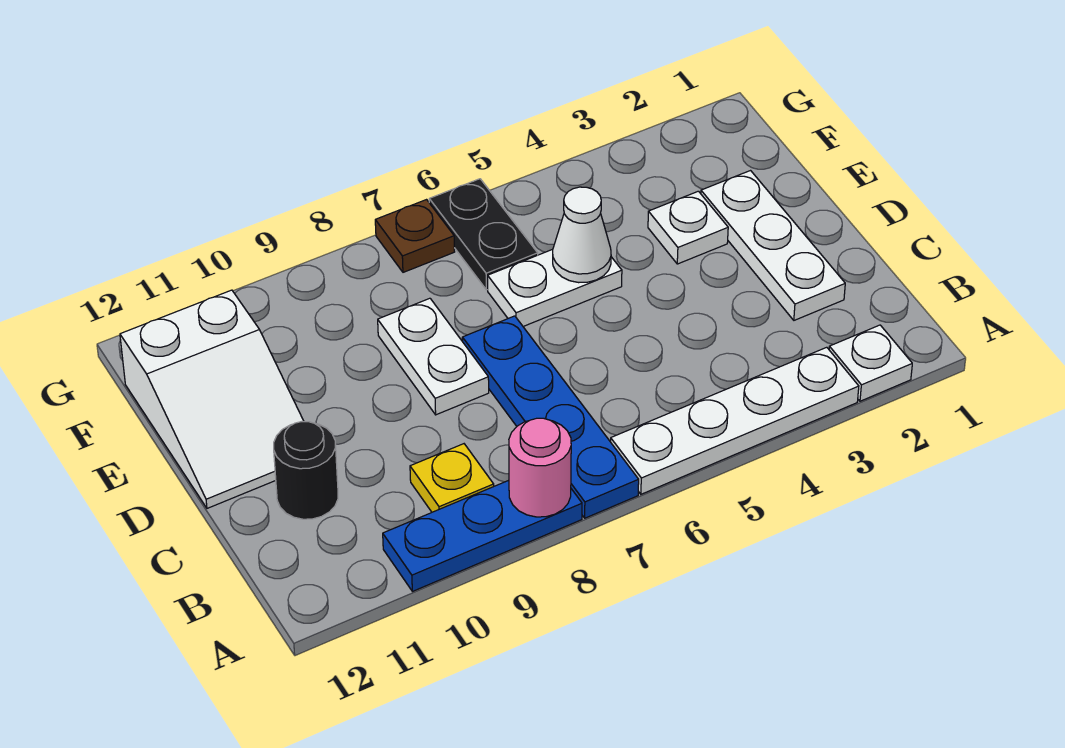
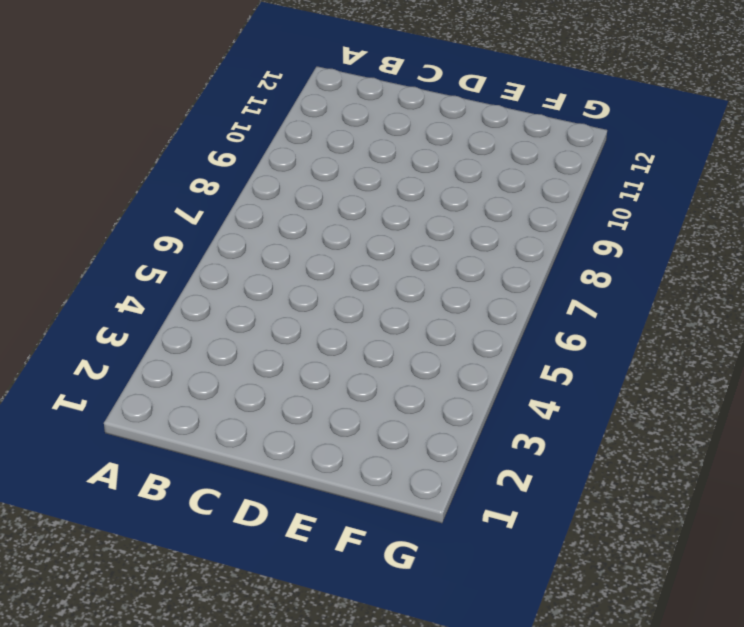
none -> white 1x1 plate [829,325,912,401]
none -> white 1x4 plate [611,347,859,494]
none -> blue 1x4 plate [462,316,639,518]

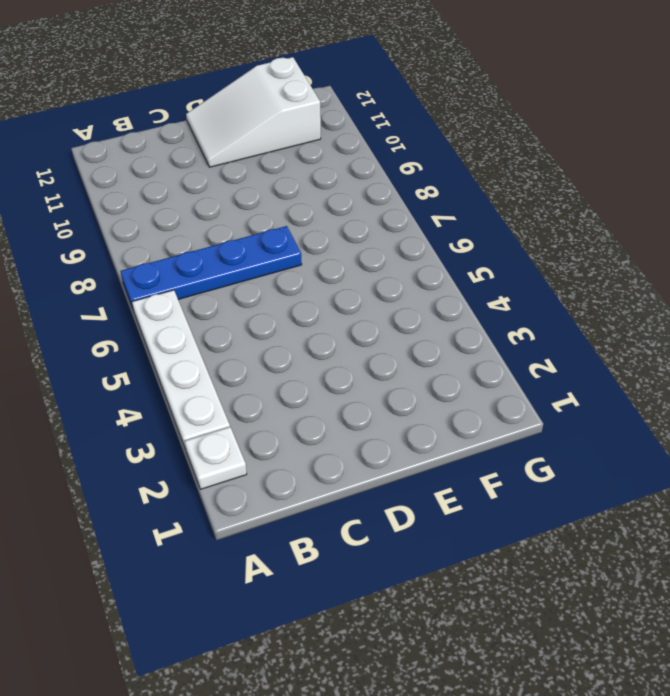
none -> blue 1x3 plate [383,480,582,591]
none -> yellow 1x1 plate [410,444,494,512]
none -> white 1x3 plate [701,171,845,320]

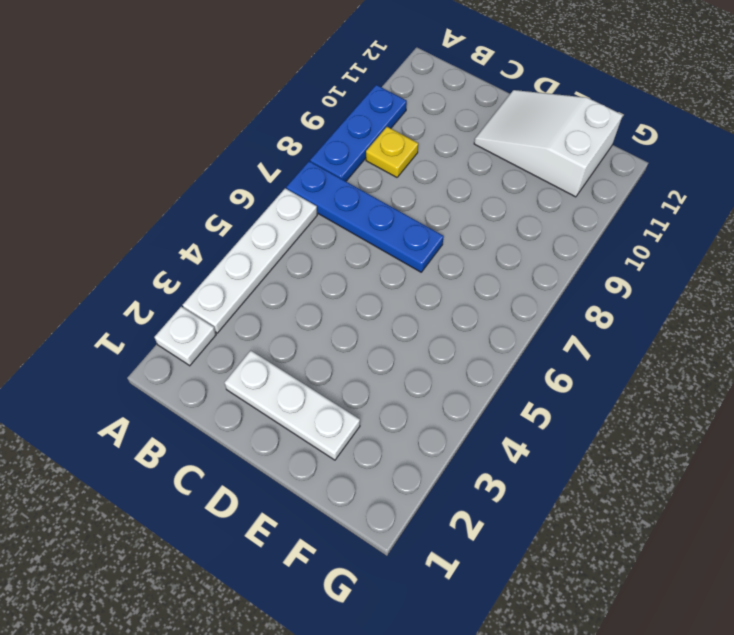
none -> black 1x1 round brick [274,422,338,519]
none -> white 1x2 plate [378,298,489,415]
none -> white 1x1 plate [648,191,728,264]

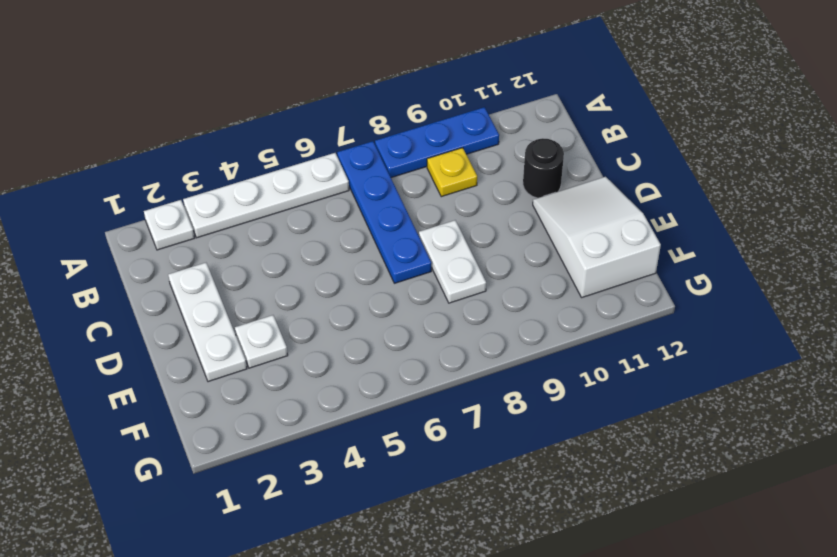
none -> white 1x2 plate [488,250,622,326]
none -> black 1x2 plate [429,179,538,290]
none -> brown 1x1 plate [375,200,455,272]

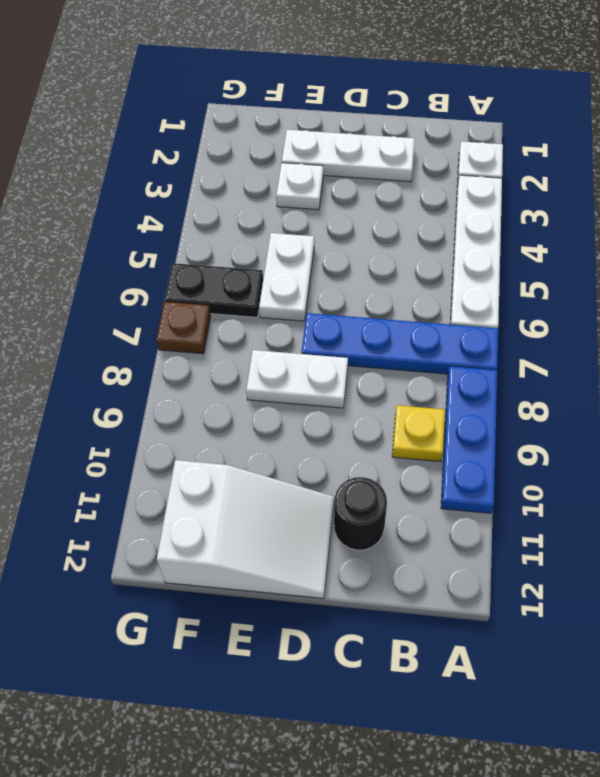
none -> pink 1x1 round brick [509,418,571,517]
none -> white 1x1 cone [553,187,611,283]

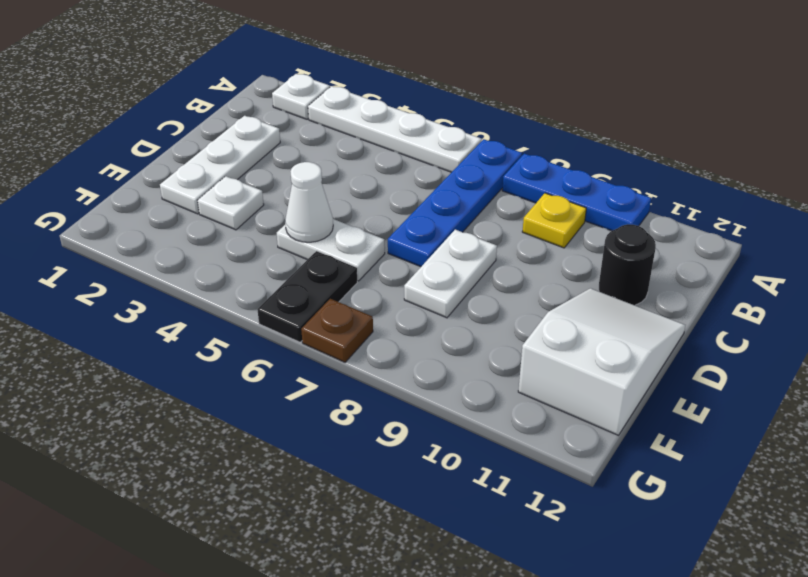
none -> pink 1x1 round brick [509,418,571,517]

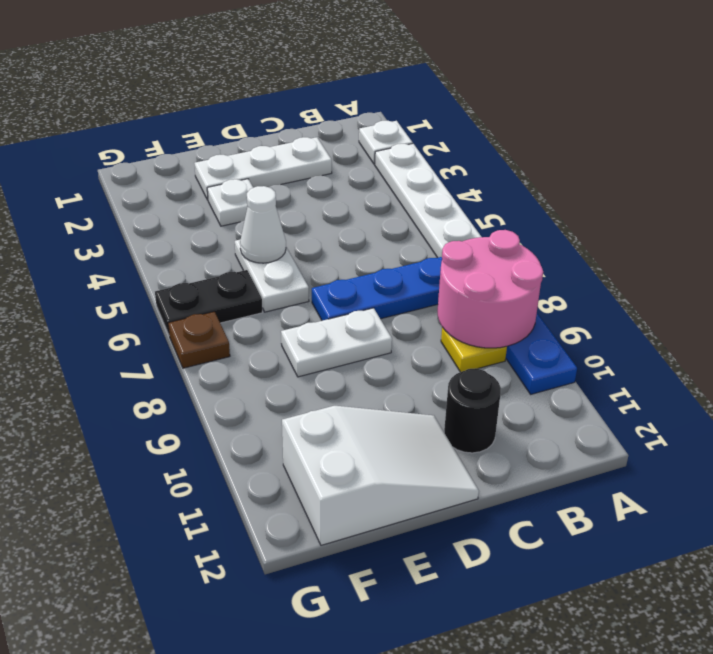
pink 2x2 round brick [438,230,543,348] -> pink 1x1 round brick [509,418,571,517]

